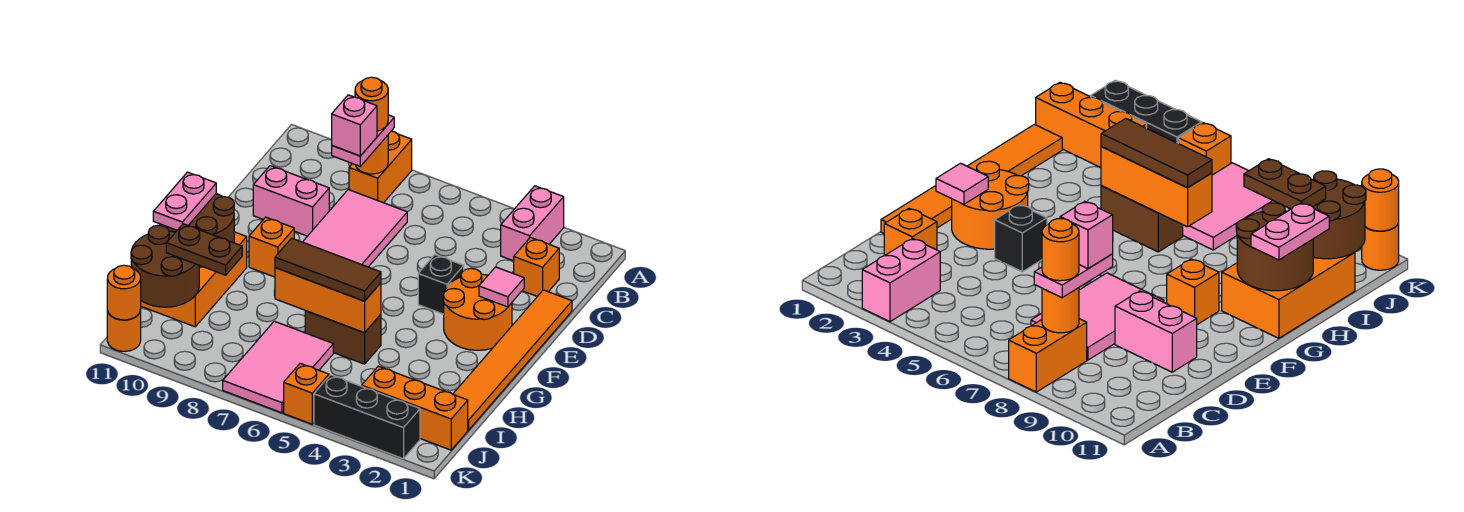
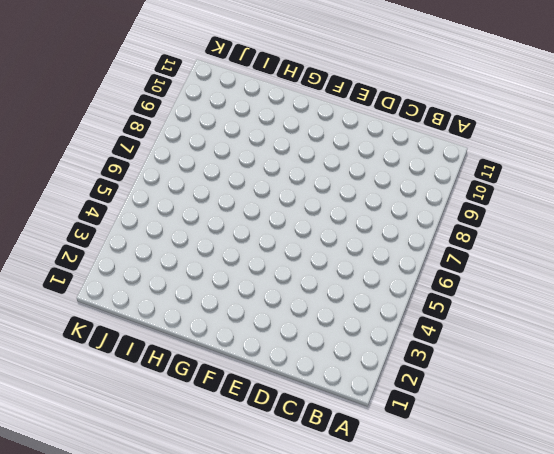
none -> pink 1x2 brick [501,186,564,261]
none -> orange 1x2 brick [349,131,412,203]
none -> orange 1x1 brick [514,237,559,296]

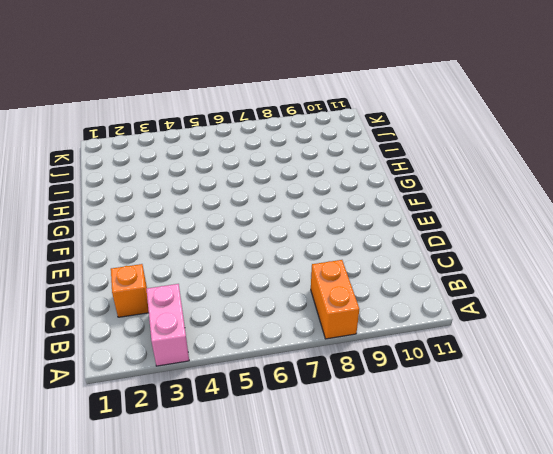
none -> pink 2x3 tile [303,190,407,267]
none -> orange 1x6 tile [453,290,572,430]
none -> pink 1x2 brick [253,166,329,236]

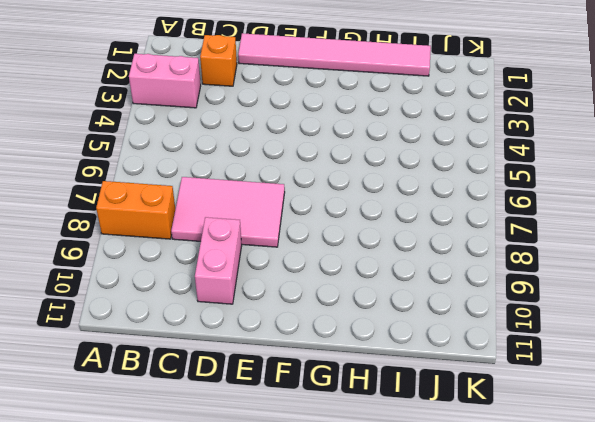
pink 1x6 tile [238,33,431,76] -> orange 1x6 tile [453,290,572,430]
none -> orange 2x2 round brick [443,268,512,350]
none -> black 1x1 brick [418,255,464,314]
none -> orange 1x1 brick [249,217,294,277]

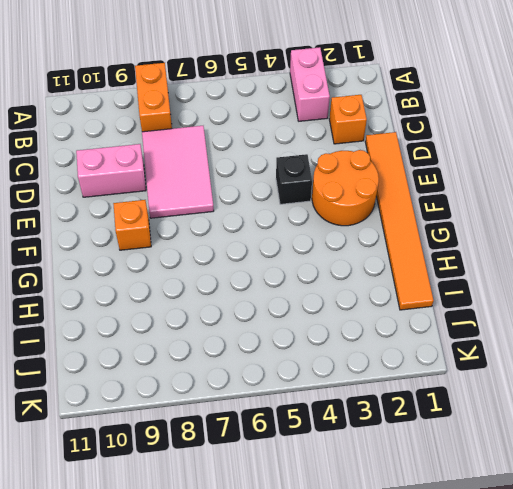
none -> orange 2x3 brick [141,232,247,327]
none -> brown 1x2 brick [305,311,381,364]
none -> pink 2x3 tile [223,321,333,413]

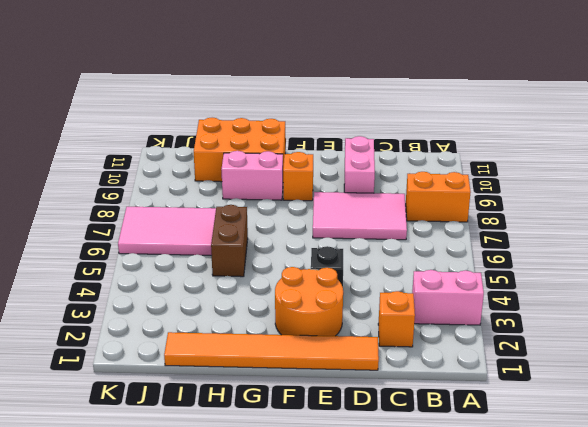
pink 1x2 brick [221,151,283,200] -> none
none -> orange 1x3 brick [362,366,468,450]
none -> black 1x3 brick [314,375,420,459]
none -> orange 1x1 brick [284,363,329,424]

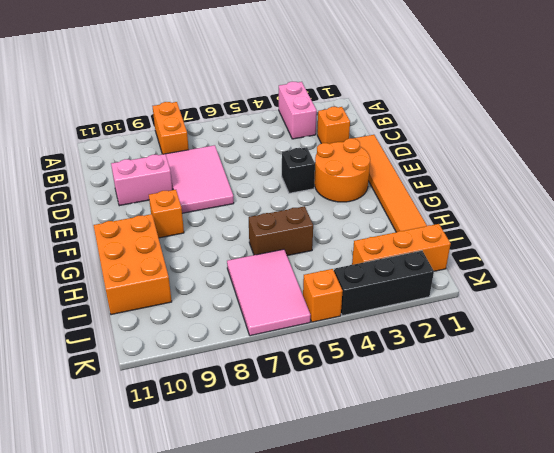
none -> orange 1x1 round brick [107,310,141,351]
none -> orange 1x1 round brick [356,135,388,174]
none -> pink 1x1 tile [479,267,524,307]

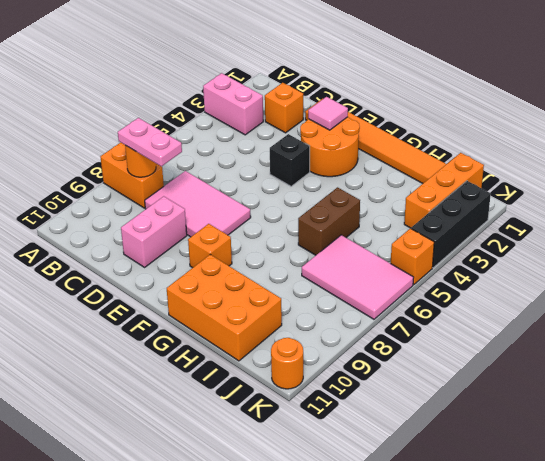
none -> brown 2x2 round brick [166,194,234,267]
none -> orange 1x3 brick [275,268,381,333]
none -> brown 2x2 round brick [131,225,199,307]

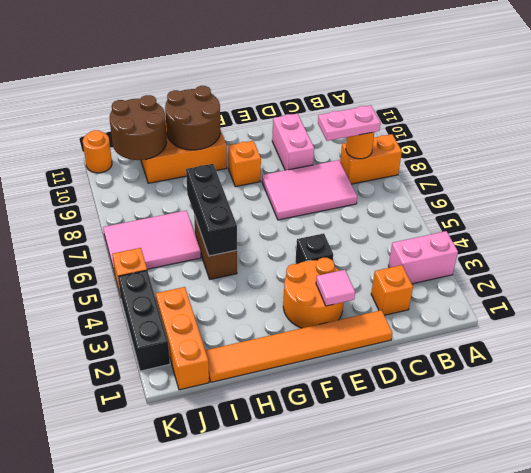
black 1x3 brick [186,164,237,256] -> orange 1x3 brick [275,268,381,333]
none -> orange 1x1 round brick [107,265,141,320]
none -> pink 1x2 plate [153,172,216,230]
none -> brown 1x3 tile [275,238,381,301]

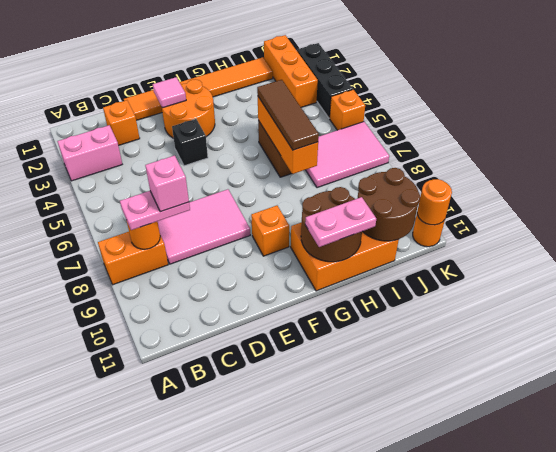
none -> pink 1x2 brick [253,166,329,236]
none -> brown 1x2 plate [166,224,242,275]
none -> orange 1x1 round brick [355,77,388,131]

